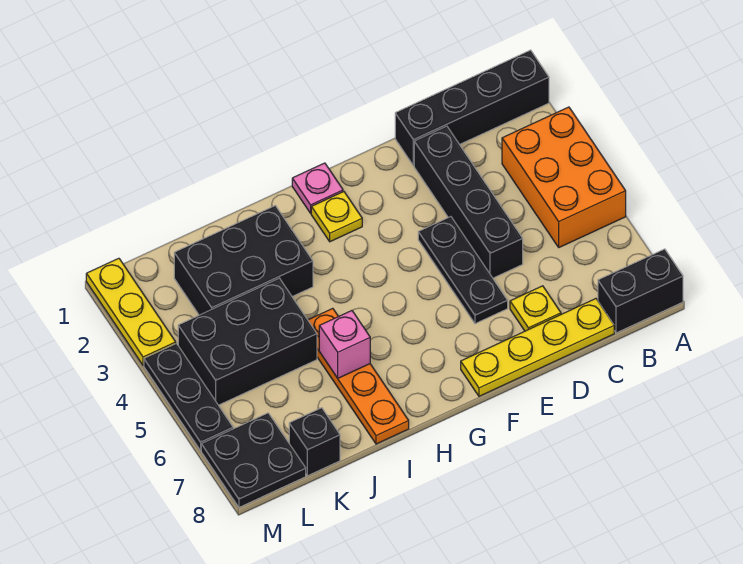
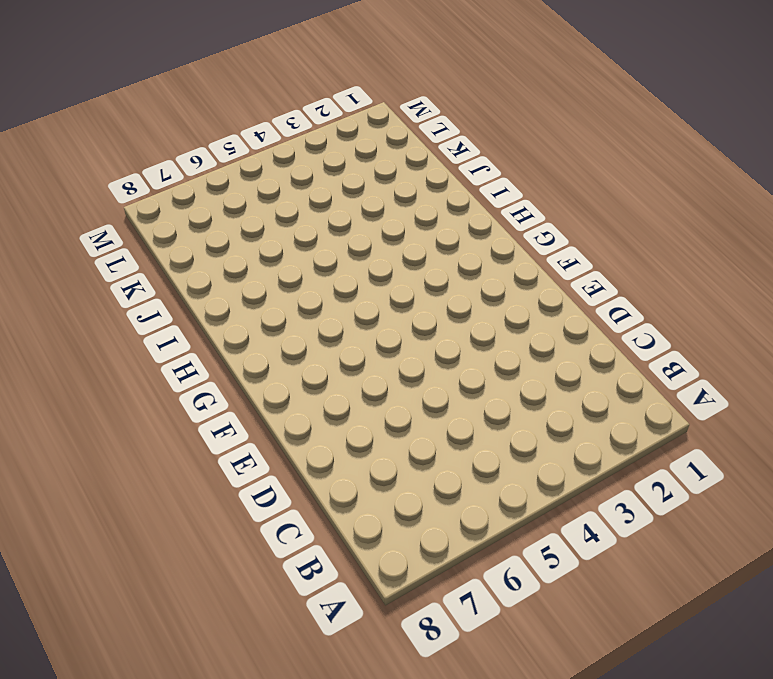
none -> black 1x4 brick [395,50,549,166]
none -> orange 2x3 brick [502,107,626,247]
none -> black 1x2 brick [598,249,683,333]

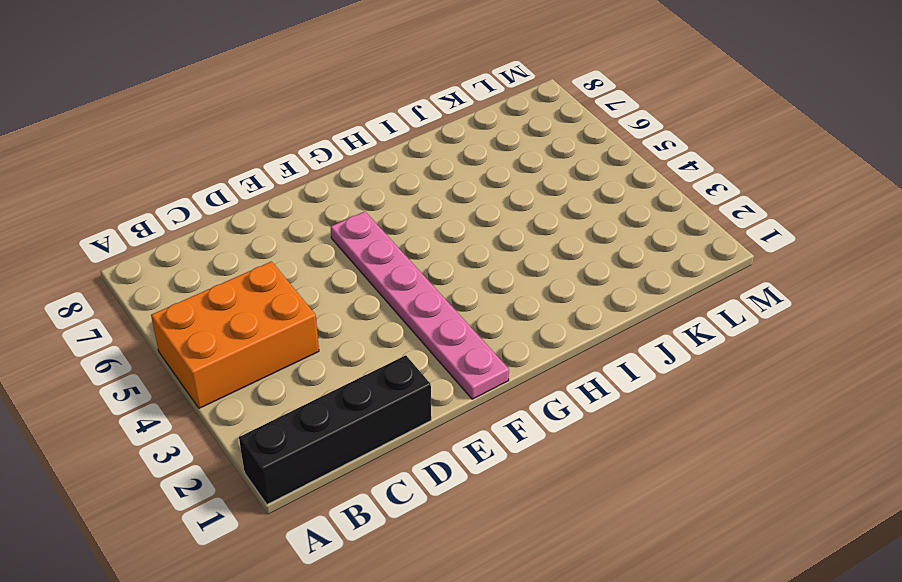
orange 2x3 brick [151,261,319,408] -> orange 2x3 brick turned to [502,107,626,247]
pink 1x6 plate [331,211,509,399] -> none
none -> black 1x2 brick [598,249,683,333]
none -> yellow 1x4 plate [461,299,614,396]
none -> black 1x4 brick [414,126,523,278]

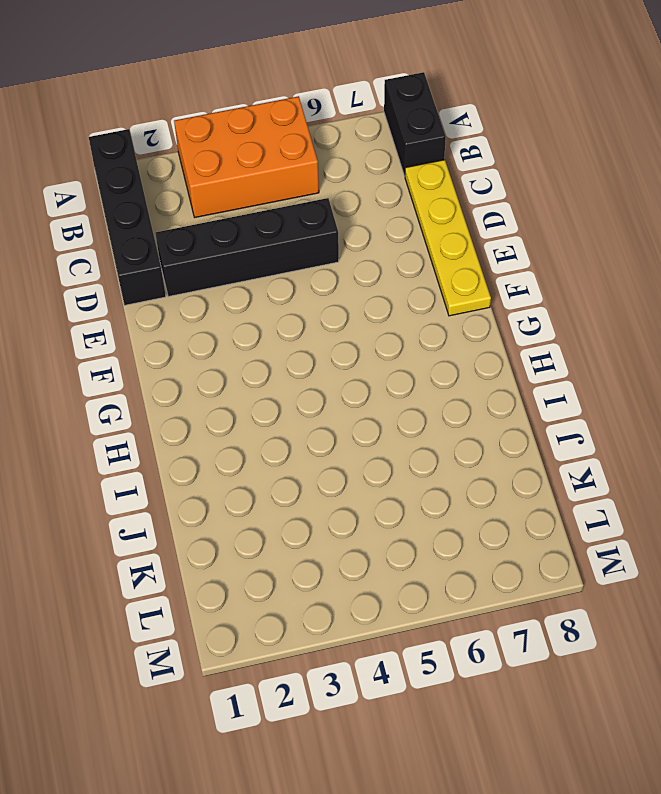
none -> yellow 1x1 plate [510,286,561,331]
none -> black 1x3 plate [418,217,508,324]
none -> pink 1x1 plate [292,163,343,213]

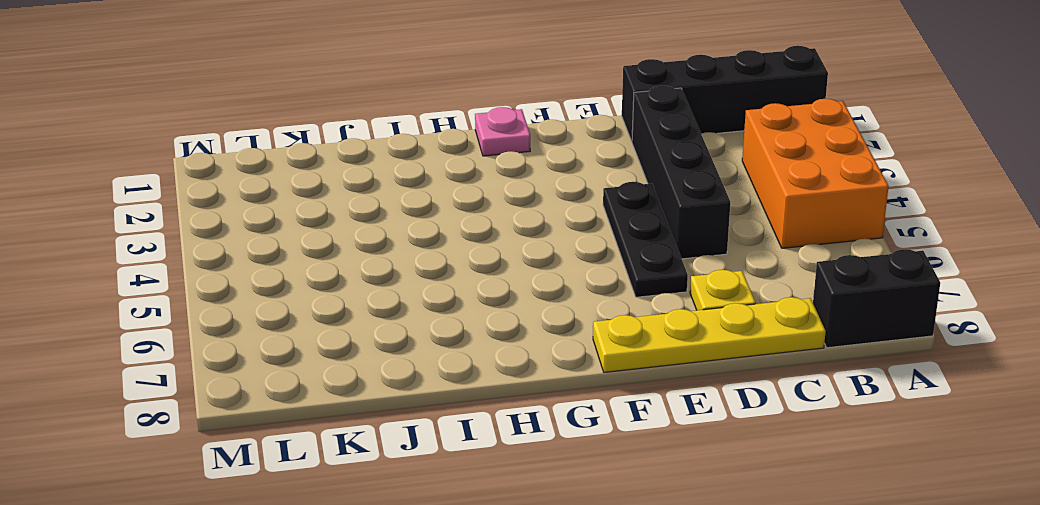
none -> yellow 1x1 plate [311,192,362,242]
none -> black 2x3 brick [174,206,313,315]
none -> orange 1x4 plate [308,308,409,444]

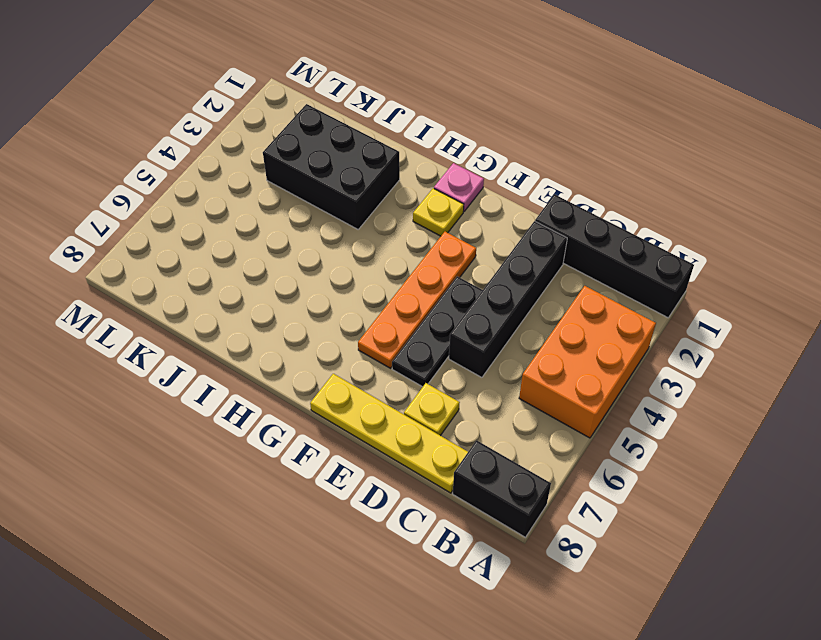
orange 1x4 plate [358,232,476,368] -> orange 1x4 plate moved to [308,308,409,444]
none -> black 2x3 brick [178,278,317,405]
none -> black 1x1 brick [289,408,340,476]
none -> black 2x2 plate [201,413,306,507]

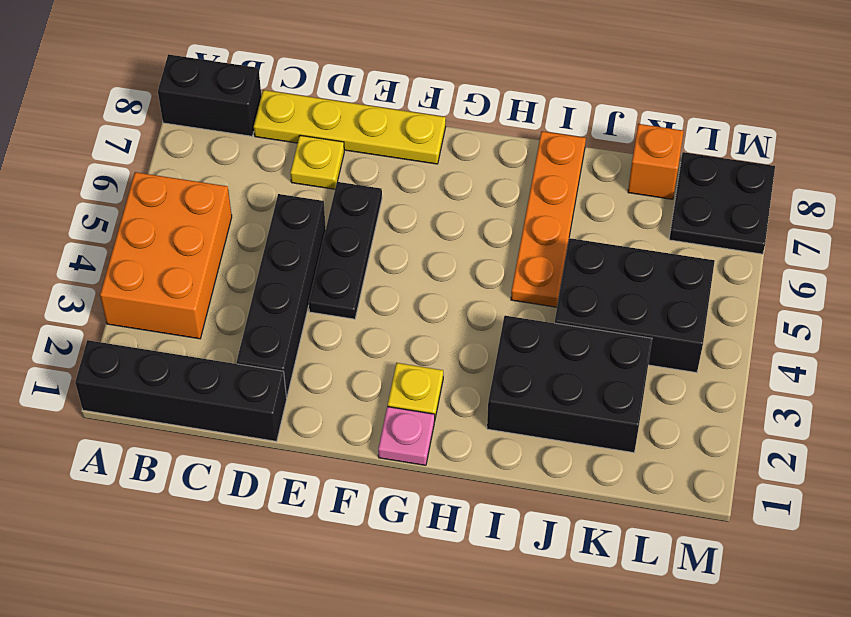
orange 1x1 brick [628,124,684,199] -> black 1x1 brick [289,408,340,476]
none -> yellow 1x3 plate [86,258,176,365]
none -> black 1x3 plate [144,344,233,451]
none -> pink 1x1 brick [319,311,370,378]

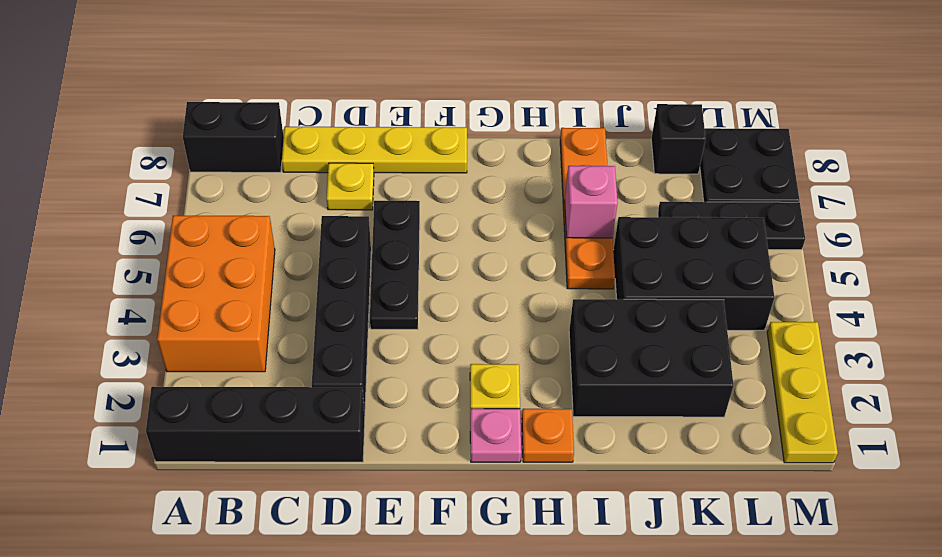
orange 1x1 plate [522,409,574,462] -> none
black 1x3 plate [658,202,805,250] -> black 1x3 plate turned to [144,344,233,451]

